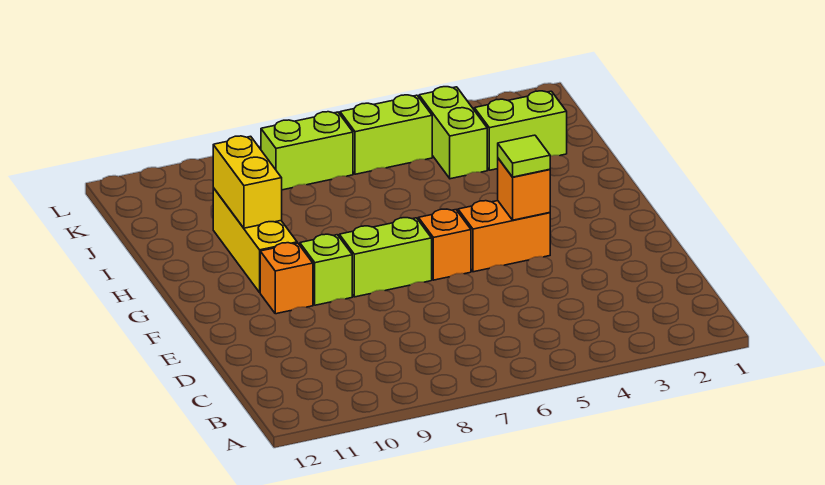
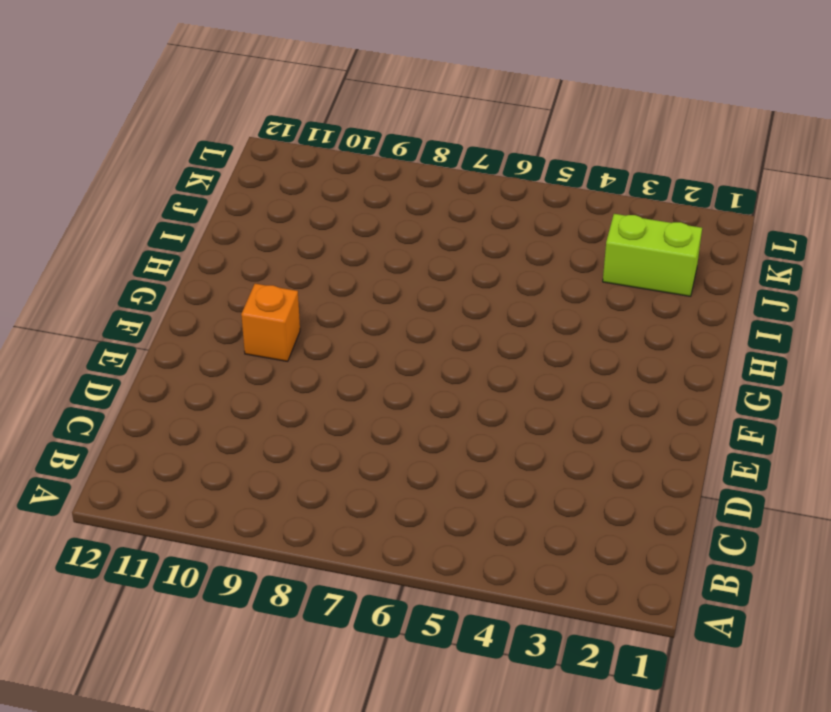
none -> orange 1x2 brick [458,201,550,272]
none -> orange 1x1 brick [418,209,471,280]
none -> lime 1x2 brick [339,218,432,297]

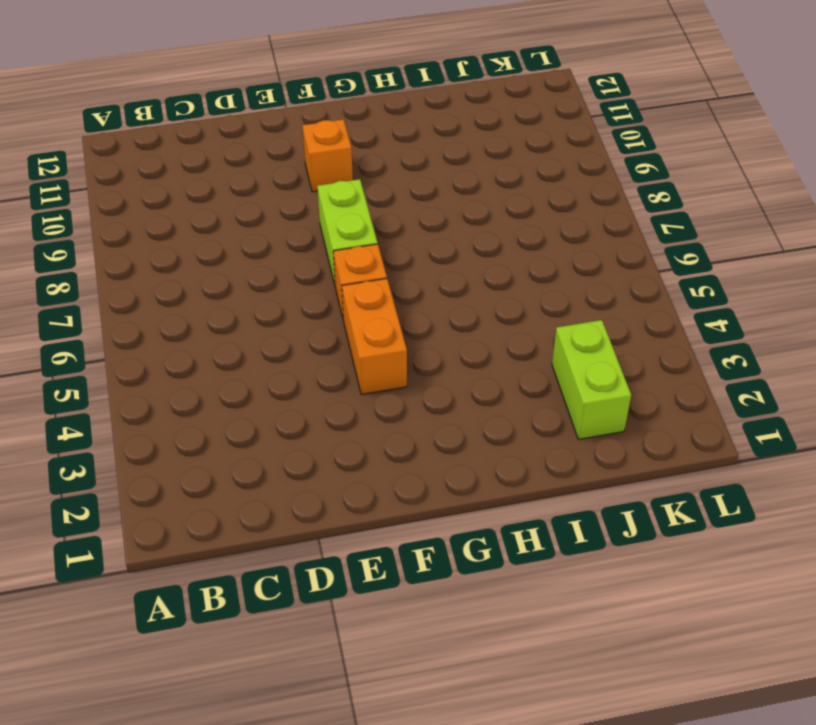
none -> lime 1x1 brick [300,234,352,305]
none -> yellow 1x3 brick [213,188,297,292]
none -> lime 1x2 brick [419,87,487,179]

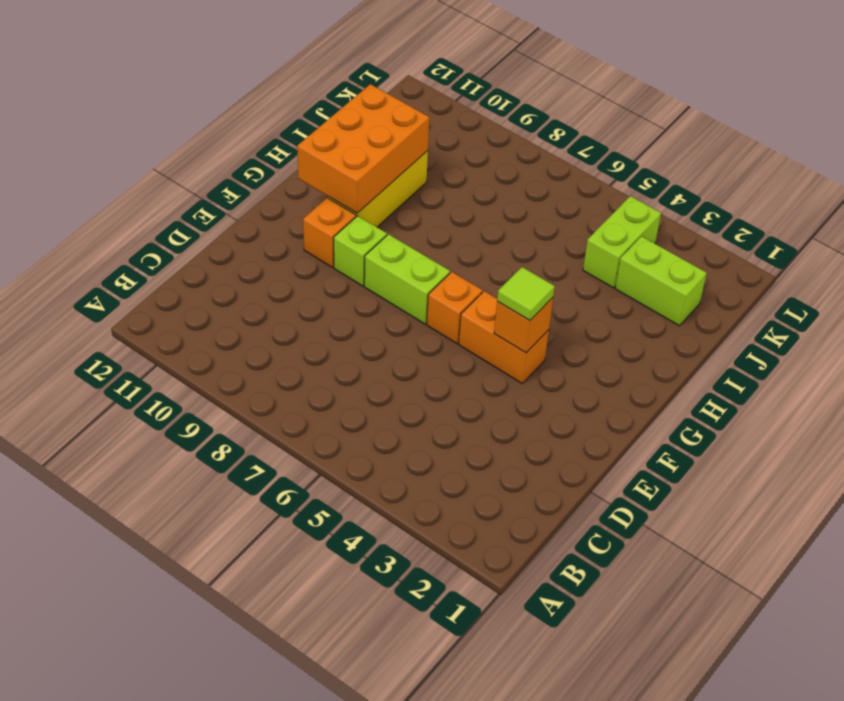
orange 2x3 brick [297,84,430,213] -> yellow 1x2 brick [213,136,282,228]
none -> lime 1x2 brick [340,95,432,174]
none -> lime 1x2 brick [261,112,353,190]

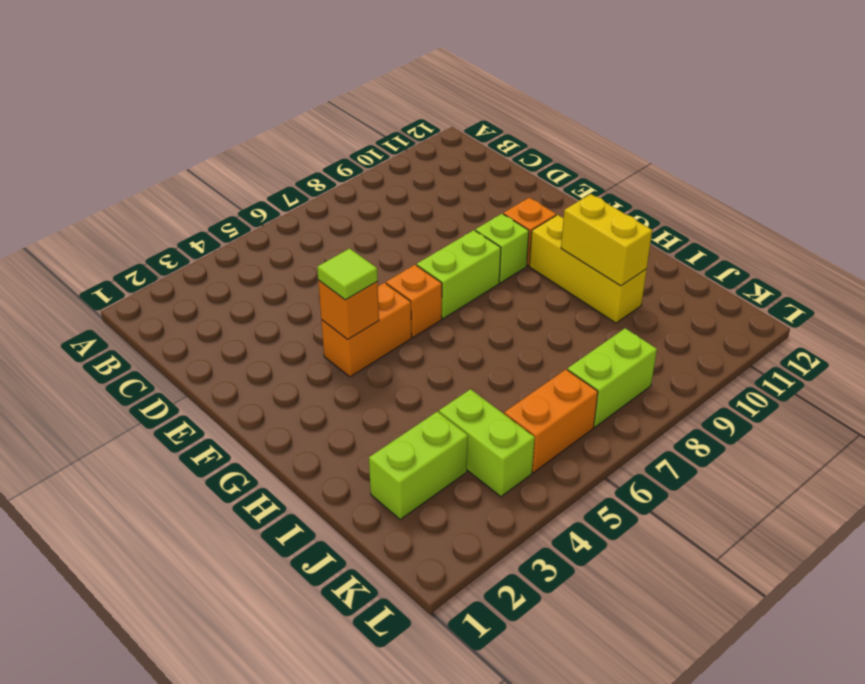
orange 1x2 brick [504,369,598,473] -> lime 1x2 brick [340,95,432,174]

